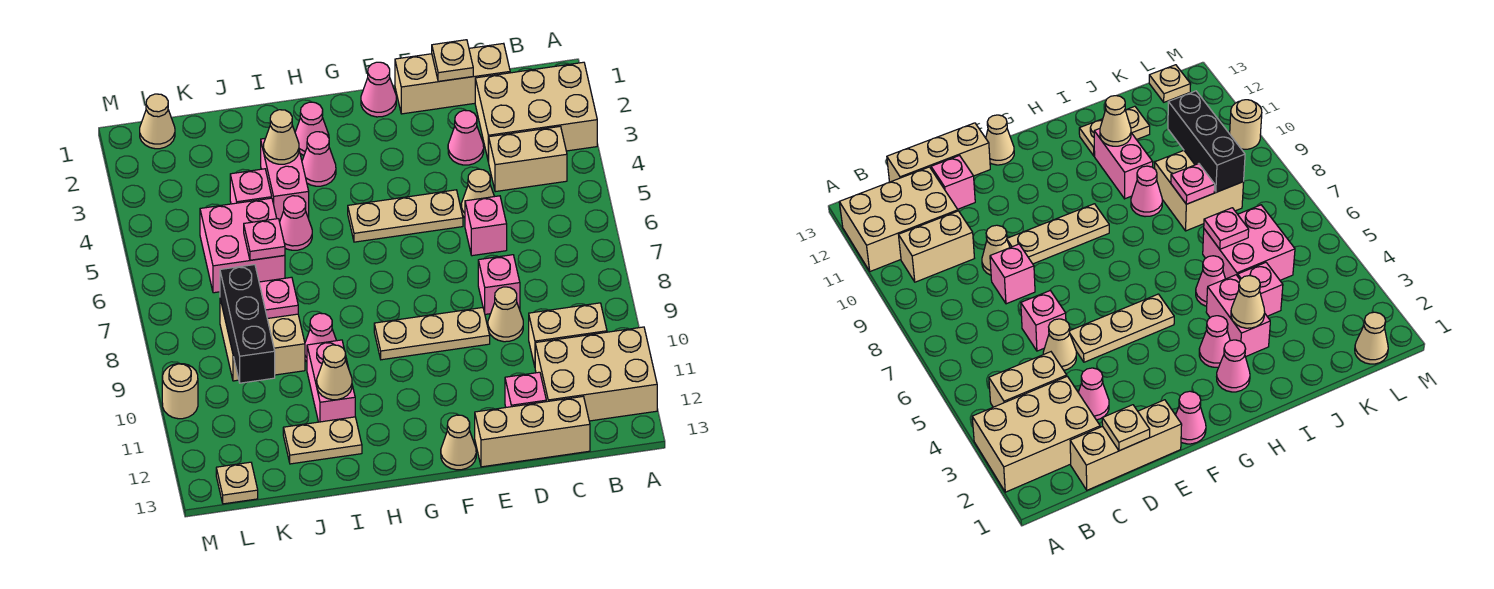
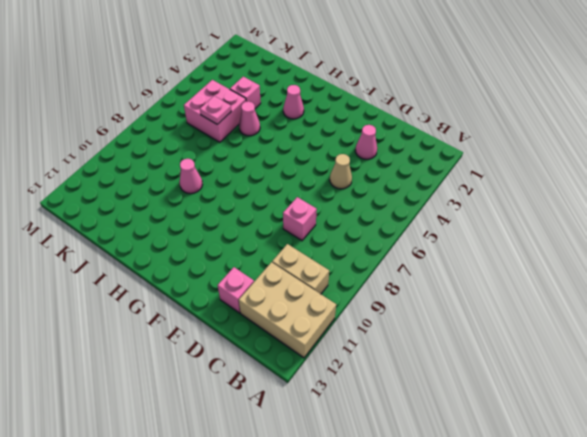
none -> tan 2x3 brick [475,62,597,162]
none -> tan 1x2 brick [489,126,567,192]
none -> tan 1x3 brick [395,43,510,114]
none -> tan 1x3 brick [475,397,590,467]

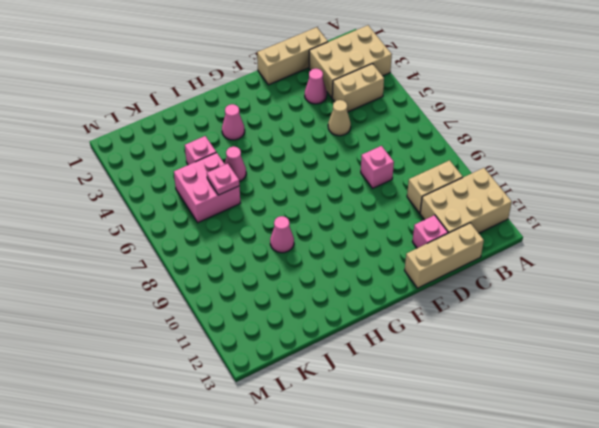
none -> pink 1x1 brick [465,196,507,256]
none -> tan 1x1 cone [488,287,523,342]
none -> tan 1x3 plate [348,190,463,242]
none -> tan 1x3 plate [374,308,490,360]

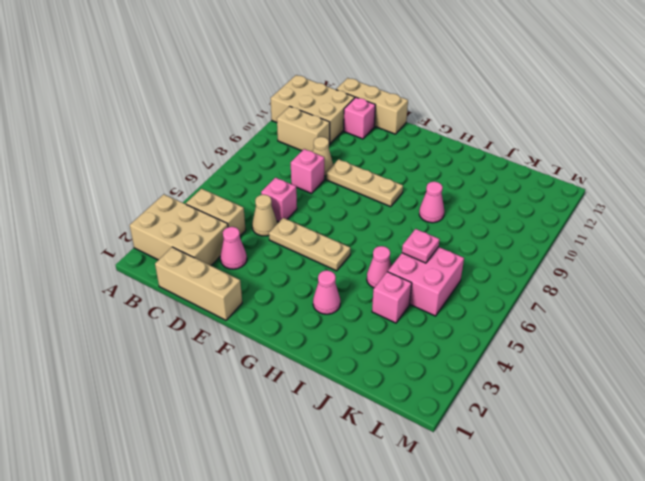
none -> pink 1x1 cone [361,62,396,117]
none -> tan 1x1 cone [441,415,476,470]
none -> pink 1x1 cone [295,102,329,155]
none -> pink 1x2 brick [261,139,309,222]

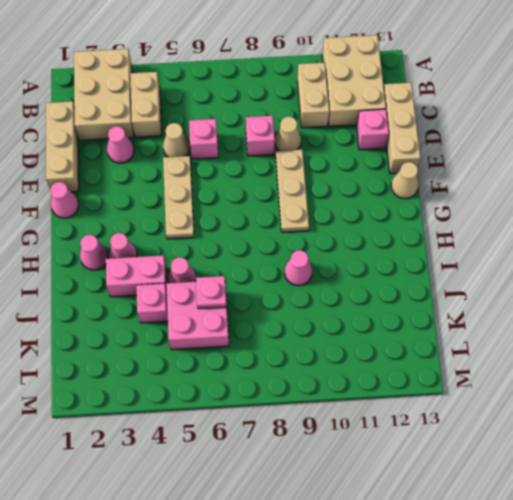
none -> pink 1x2 brick [307,340,355,422]
none -> tan 1x2 plate [283,417,362,464]
none -> tan 2x2 brick [220,299,305,381]
none -> tan 1x1 cone [140,94,175,149]

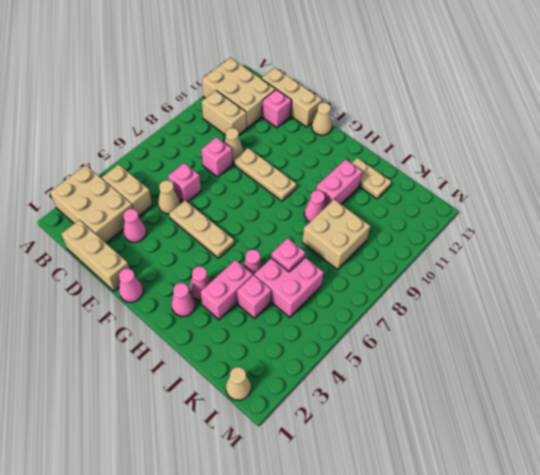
none -> tan 1x1 plate [216,462,258,504]
none -> tan 1x1 round brick [162,364,198,419]
none -> tan 1x1 plate [432,40,473,81]
none -> tan 1x1 cone [264,110,299,164]

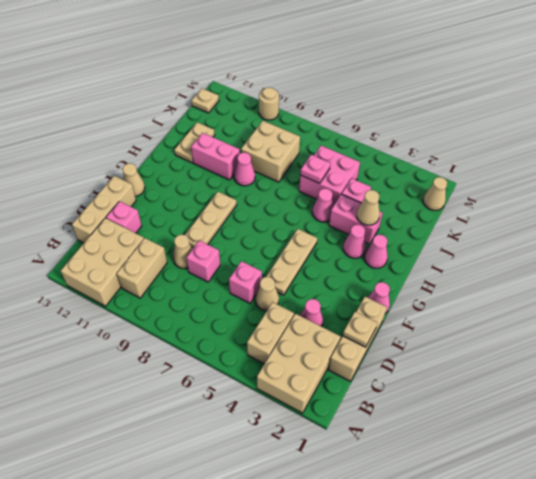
none -> tan 1x1 cone [317,345,352,400]
none -> pink 1x1 plate [259,277,298,319]
none -> black 1x3 brick [220,265,275,383]

